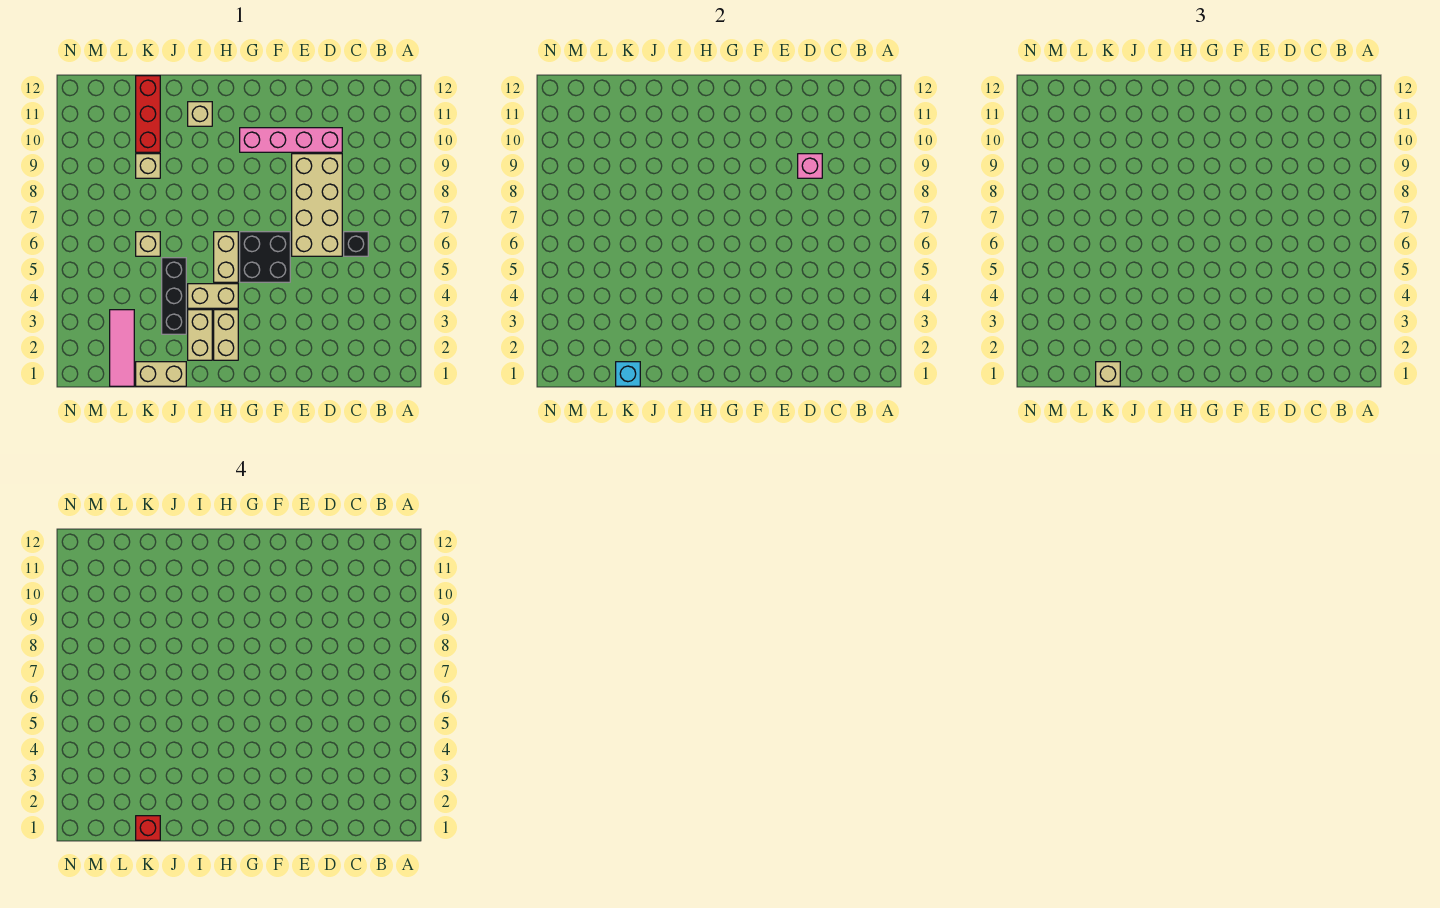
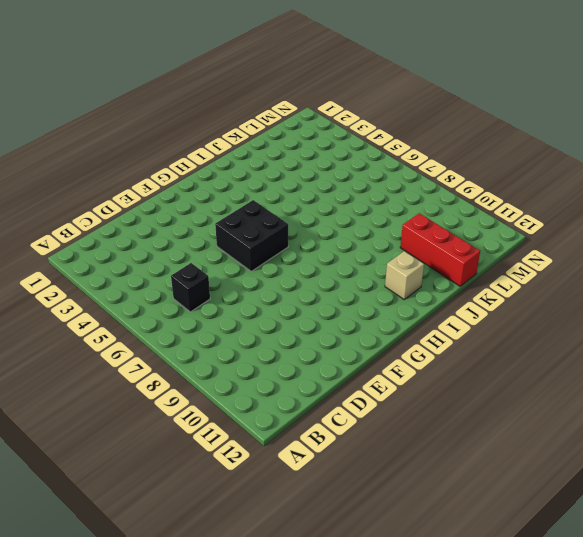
none -> tan 2x4 brick [292,154,342,256]
none -> pink 1x4 brick [240,128,342,152]
none -> tan 1x2 brick [214,310,238,360]

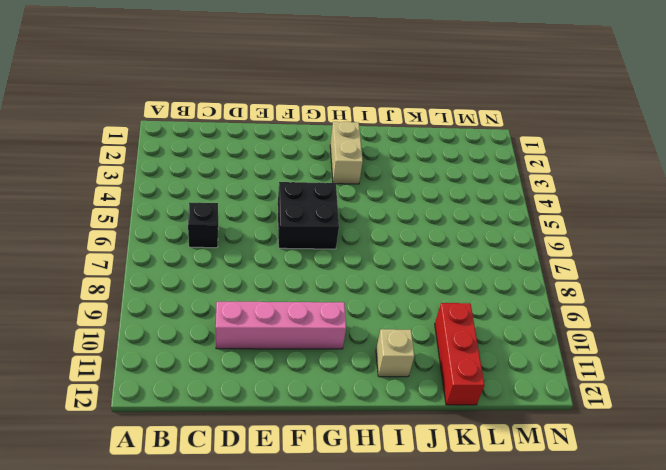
none -> tan 2x4 brick [292,154,342,256]
none -> tan 1x2 brick [188,284,238,308]
none -> tan 1x2 brick [214,232,238,282]

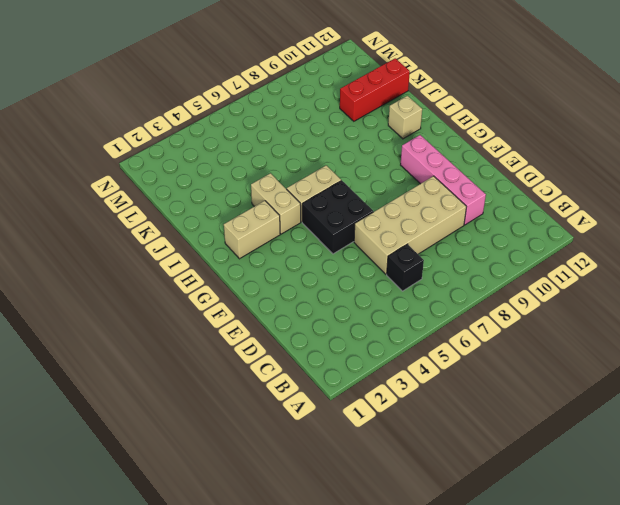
none -> tan 1x2 brick [188,310,212,360]
none -> tan 1x2 brick [136,362,186,386]
none -> black 1x3 brick [162,258,186,334]

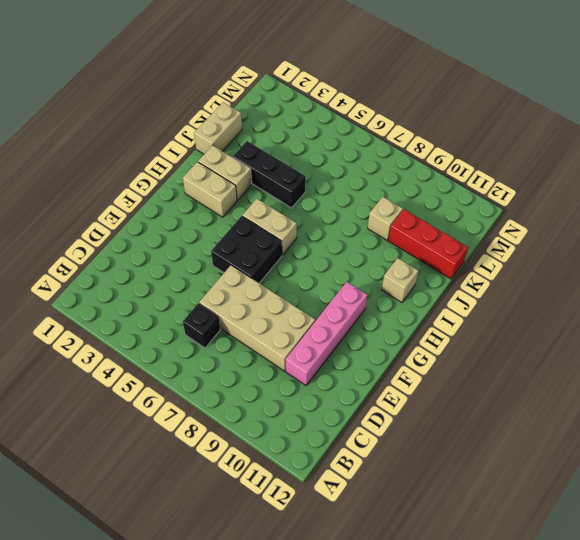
none -> tan 1x2 brick [188,284,238,308]
none -> tan 1x1 brick [136,232,160,256]
none -> pink 1x3 tile [110,310,134,386]

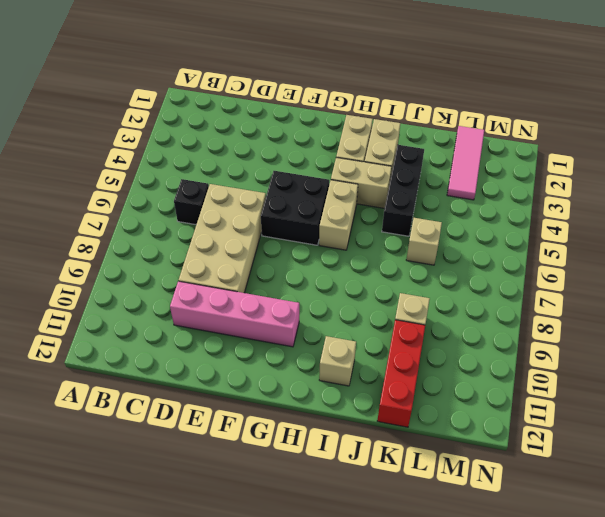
none -> tan 1x2 brick [136,362,186,386]
none -> pink 1x1 brick [798,154,822,178]
none -> cyan 1x1 brick [616,362,640,386]

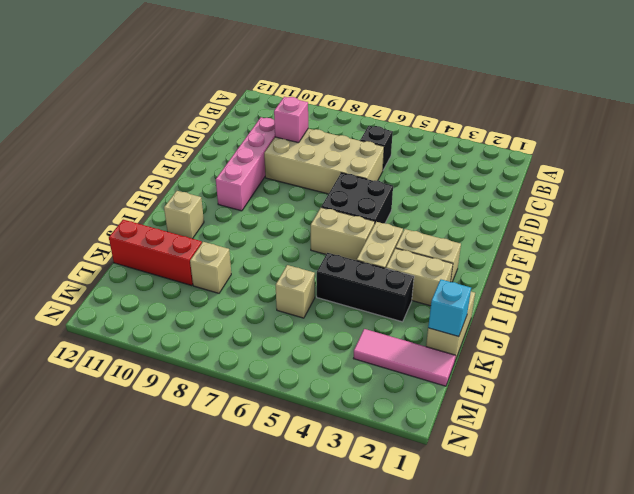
none -> tan 1x1 brick [1096,362,1120,386]
none -> red 1x1 brick [136,816,160,840]

